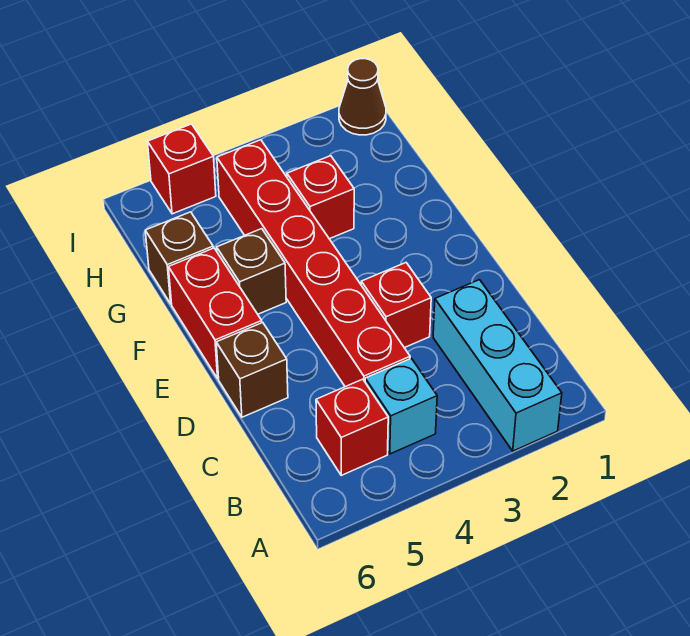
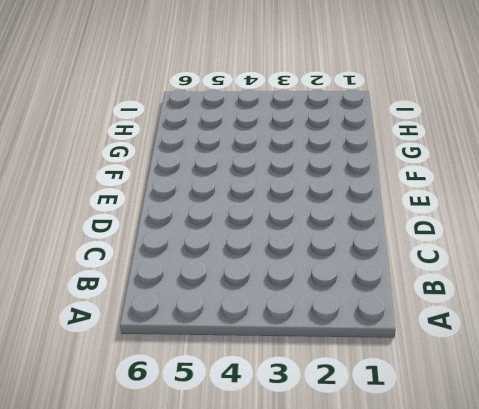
none -> cyan 1x3 brick [433,280,562,451]
none -> cyan 1x1 brick [365,358,437,454]
none -> red 1x1 brick [316,379,388,475]

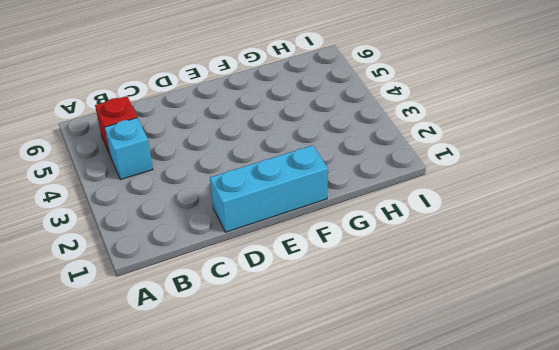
cyan 1x3 brick [210,145,328,232] -> cyan 1x3 brick moved to [433,280,562,451]
none -> red 1x6 brick [217,140,410,387]
none -> red 1x1 brick [361,263,431,348]
none -> brown 1x1 brick [216,323,288,417]

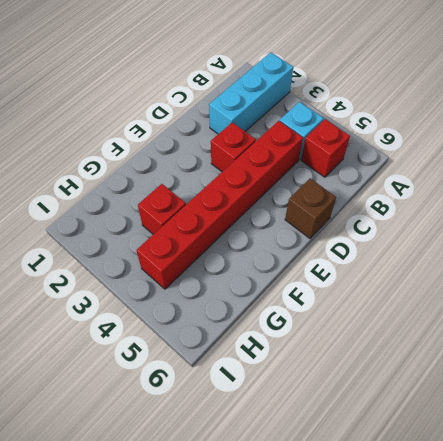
none -> red 1x2 brick [169,248,262,379]
none -> brown 1x1 brick [217,229,286,314]
none -> brown 1x1 brick [145,212,213,304]

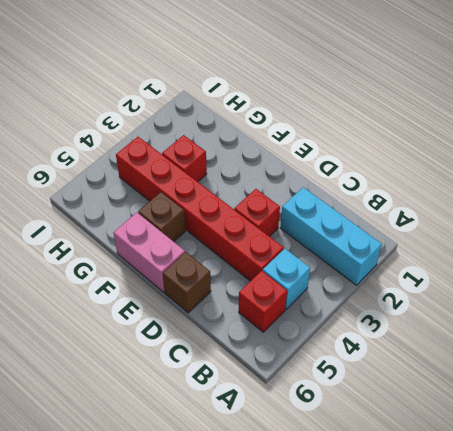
pink 1x2 brick [114,213,185,292] -> red 1x2 brick [169,248,262,379]
none -> brown 1x1 brick [145,212,213,304]
none -> brown 1x1 cone [339,59,386,135]
none -> red 1x1 brick [148,124,216,214]

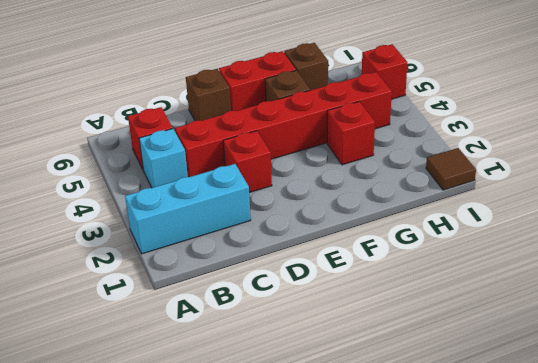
brown 1x1 tile [426,148,476,190] -> brown 1x1 cone [339,59,386,135]

